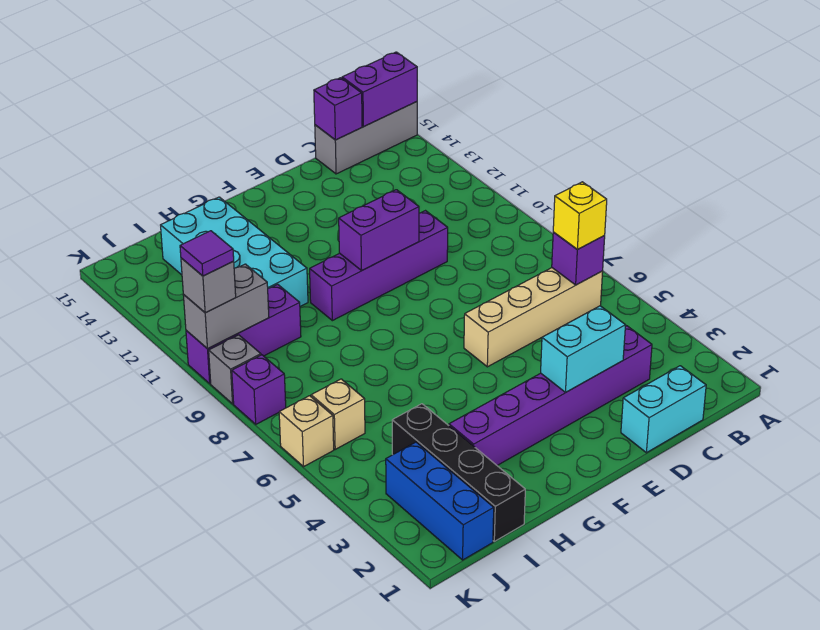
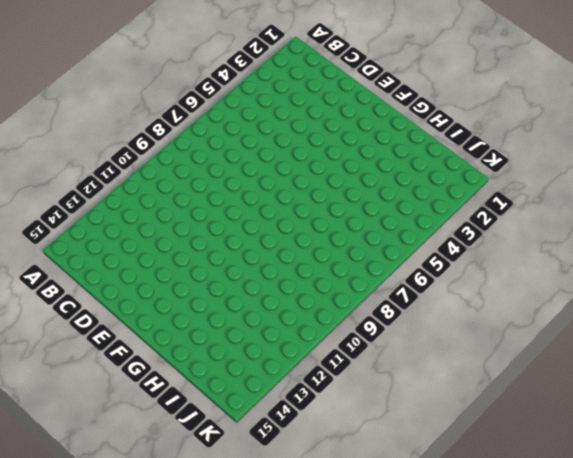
none -> grey 1x3 brick [315,102,417,174]
none -> tan 1x4 brick [464,268,603,367]
none -> cyan 1x2 brick [621,366,706,453]

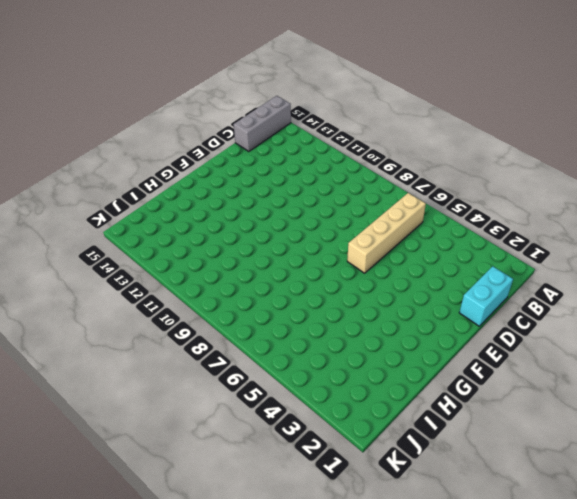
none -> purple 1x6 brick [449,326,652,465]
none -> purple 1x4 brick [310,211,448,321]
none -> cyan 2x4 brick [161,197,308,306]

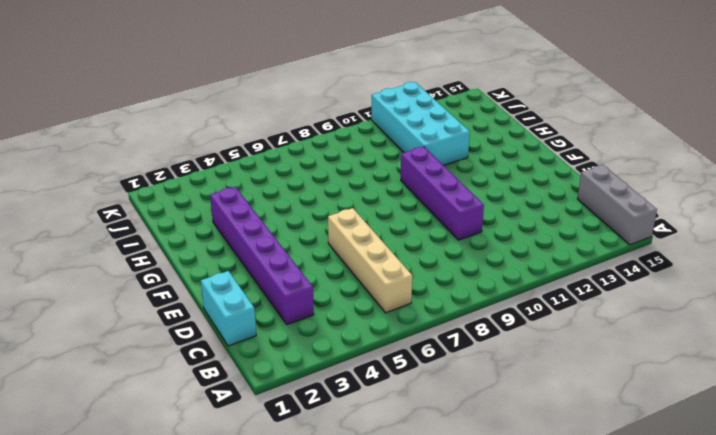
cyan 2x4 brick [372,82,470,165] -> cyan 2x4 brick turned to [161,197,308,306]
none -> black 1x4 brick [392,404,525,541]
none -> purple 1x3 brick [186,284,301,383]
none -> blue 1x3 brick [386,442,494,560]

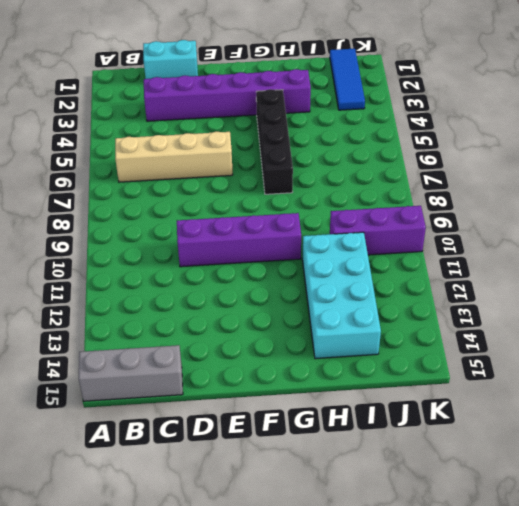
black 1x4 brick [256,89,293,194] -> black 1x4 brick moved to [392,404,525,541]
blue 1x3 tile [330,49,365,110] -> blue 1x3 brick [386,442,494,560]
none -> tan 1x1 brick [311,379,365,449]
none -> tan 1x1 brick [279,396,334,467]
none -> purple 1x1 brick [232,355,286,424]

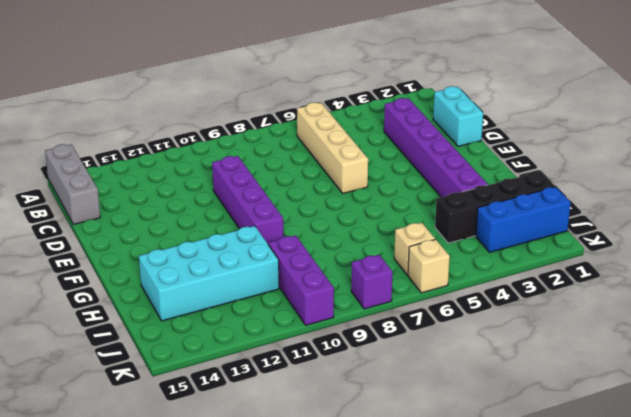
none -> grey 1x1 brick [209,335,261,404]
none -> purple 1x2 brick [342,52,417,127]
none -> purple 1x1 brick [552,232,605,285]

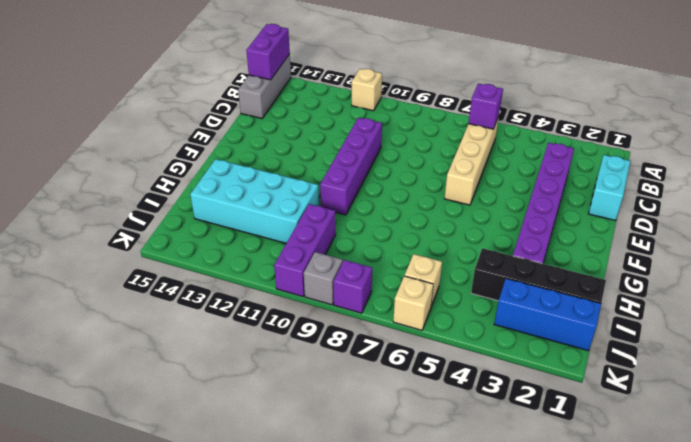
tan 1x1 brick [352,69,382,111] -> none
none -> purple 1x1 brick [314,78,362,140]
none -> cyan 1x2 brick [541,306,626,392]
none -> purple 1x2 brick [339,190,419,270]

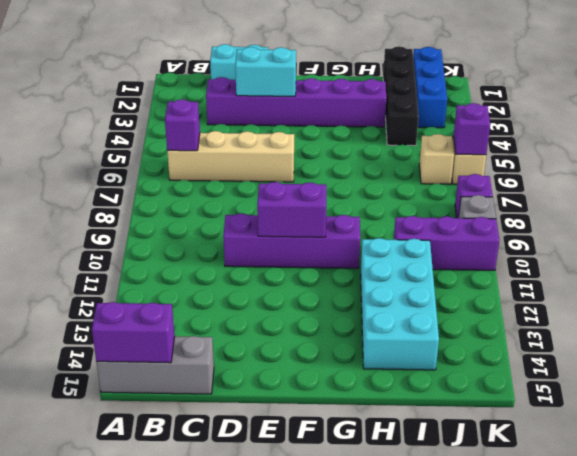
purple 1x1 brick [454,103,490,155] -> purple 1x1 brick moved to [314,78,362,140]
none -> grey 1x2 brick [183,264,269,349]
none -> yellow 1x1 brick [553,182,607,250]
none -> grey 1x1 brick [181,258,236,313]

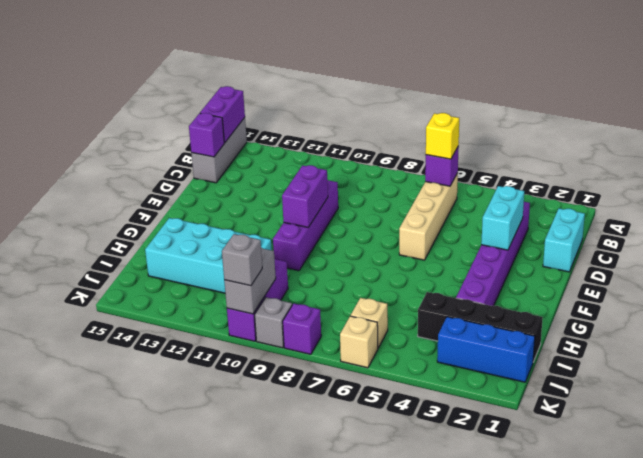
none -> purple 1x1 tile [180,231,234,276]

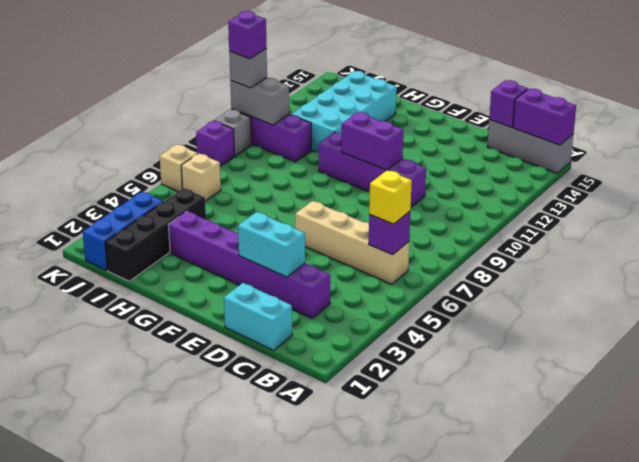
purple 1x1 brick [228,11,267,59] -> purple 1x1 tile [180,231,234,276]

